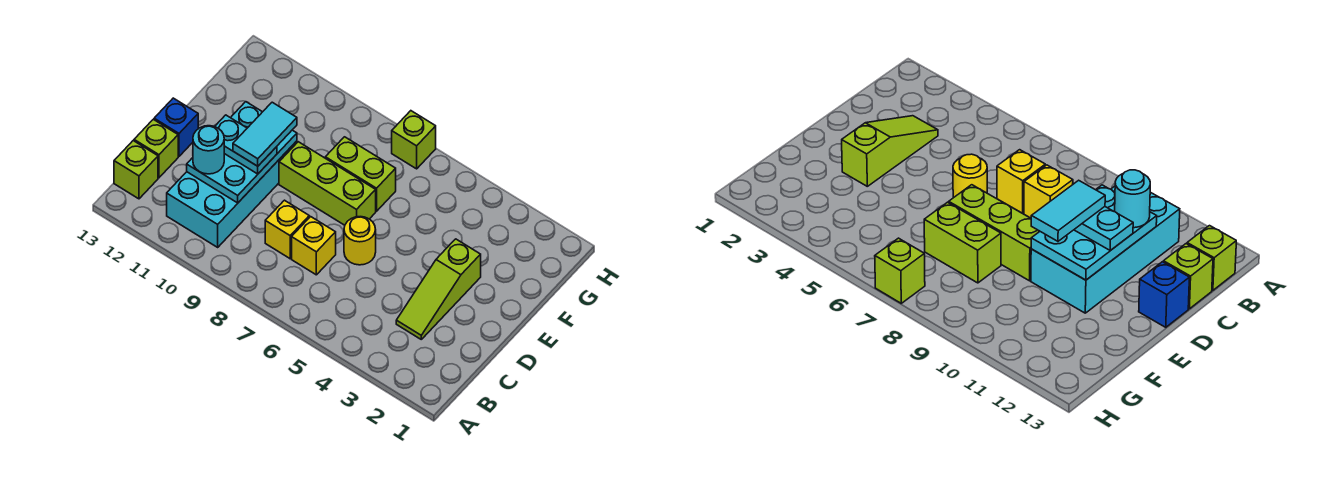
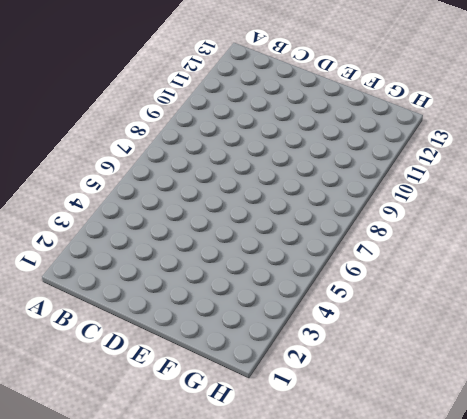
none -> cyan 2x4 brick [167,141,297,247]
none -> lime 1x1 brick [114,141,158,199]
none -> lime 1x3 slope [396,239,481,339]

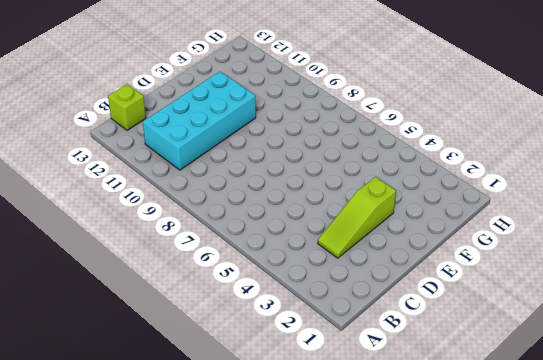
none -> yellow 1x1 brick [292,217,336,275]
none -> yellow 1x1 brick [265,200,309,259]
none -> lime 1x1 brick [134,119,178,178]

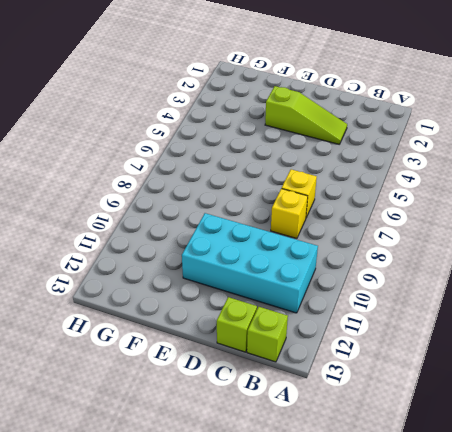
none -> yellow 1x1 round brick [344,217,376,265]
none -> blue 1x1 brick [154,98,198,156]
none -> lime 1x3 brick [279,142,376,225]

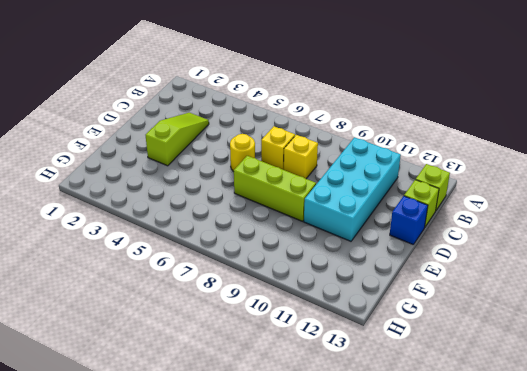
none -> lime 1x2 brick [325,137,396,211]
none -> lime 1x1 brick [392,111,436,169]
none -> cyan 2x3 plate [187,102,297,203]

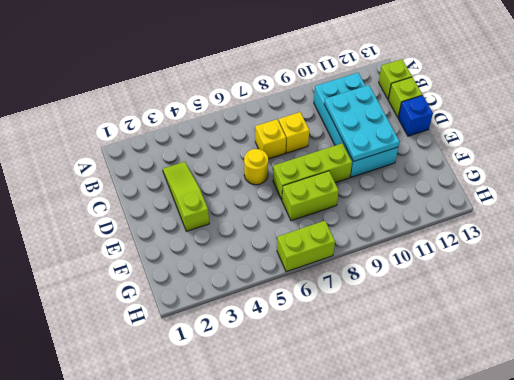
lime 1x2 brick [277,221,335,272] -> lime 1x1 brick [392,111,436,169]
none -> cyan 1x1 round brick [193,126,224,174]
none -> cyan 1x2 plate [215,115,277,174]
none -> cyan 1x2 tile [233,102,297,166]

